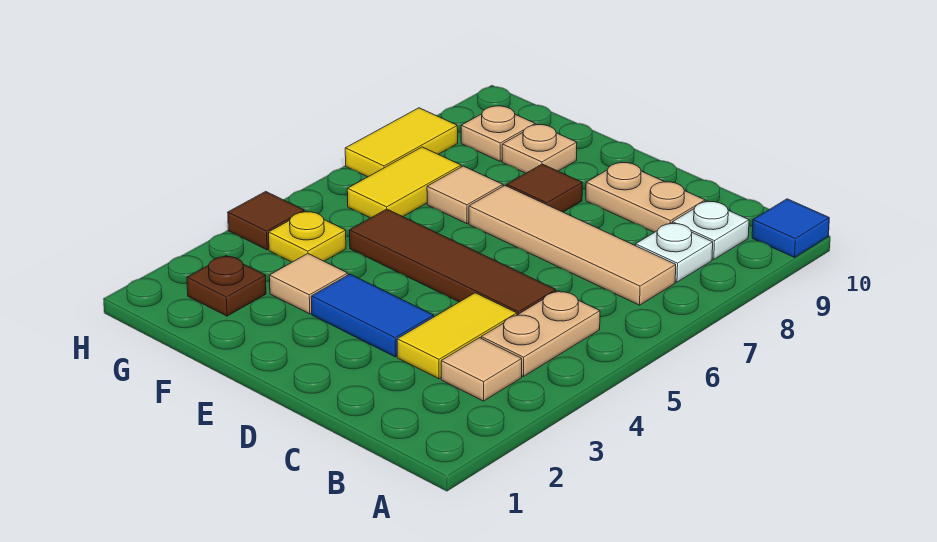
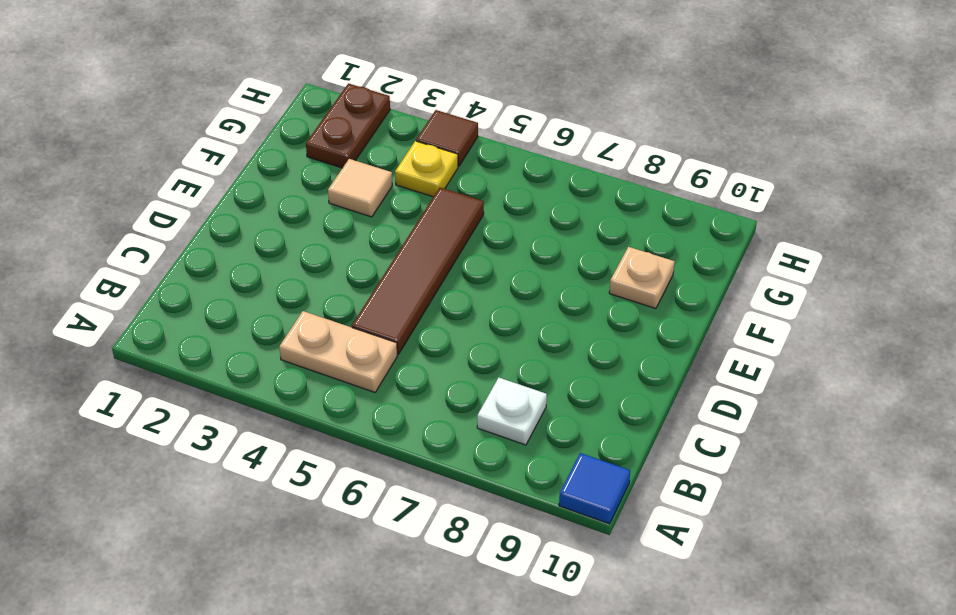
brown 1x2 plate [306,83,390,168] -> brown 1x1 plate [187,256,266,316]
none -> tan 1x1 tile [441,338,522,401]
none -> tan 1x4 tile [469,186,676,305]
none -> white 1x1 plate [672,201,749,260]

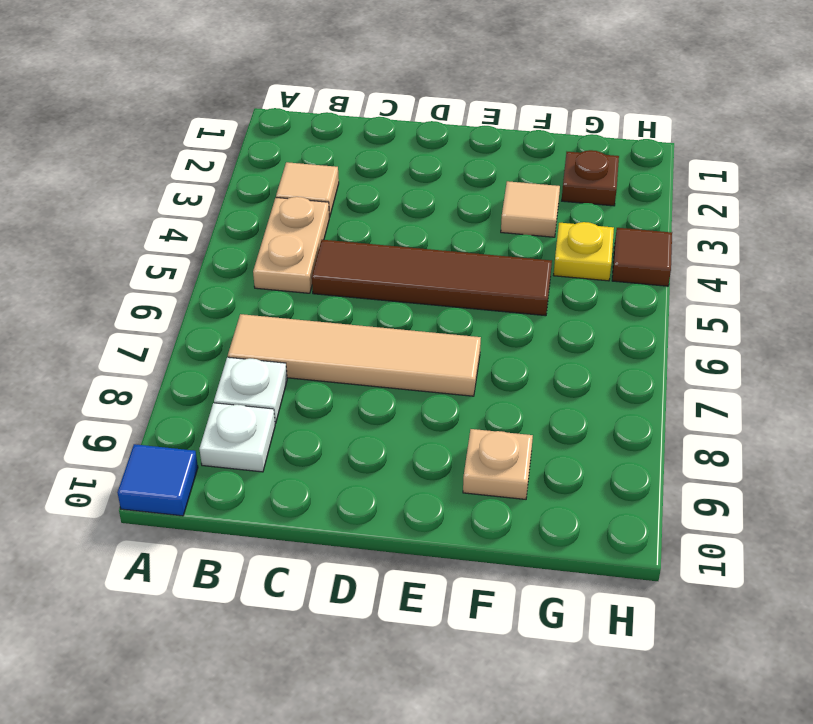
none -> yellow 1x2 tile [397,293,517,379]
none -> tan 1x2 plate [586,162,705,232]
none -> blue 1x2 tile [311,274,434,357]

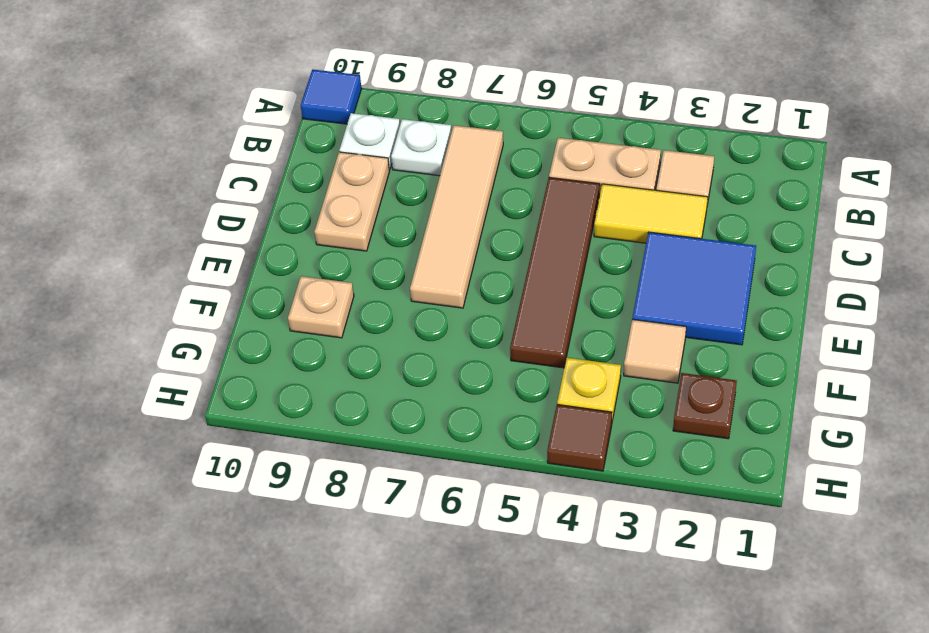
blue 2x2 tile [633,232,756,345] -> blue 1x2 tile [311,274,434,357]
none -> brown 1x1 tile [507,164,582,212]
none -> tan 1x1 tile [427,166,503,224]
none -> yellow 1x2 tile [347,147,461,218]

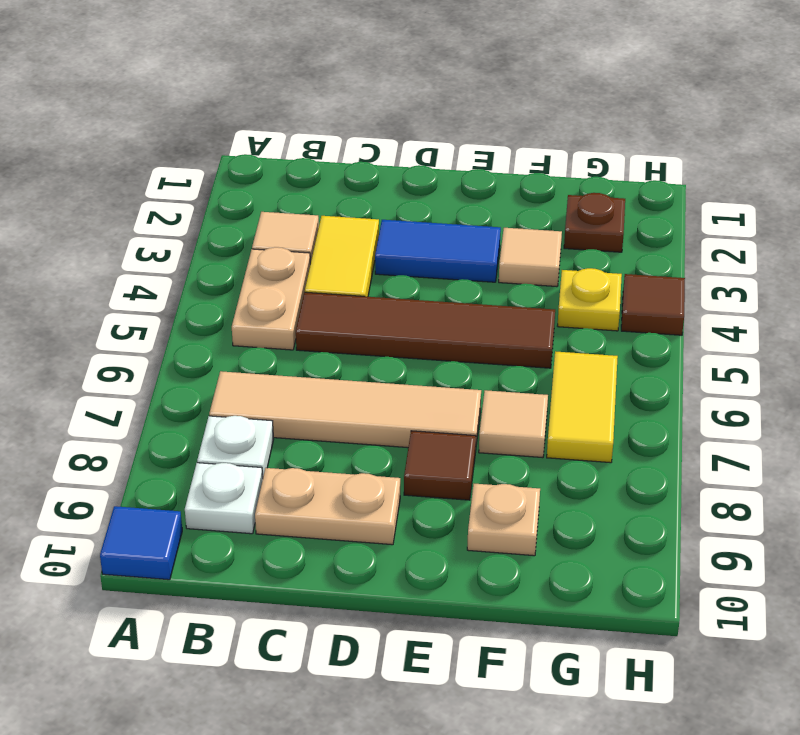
none -> tan 1x1 plate [461,106,535,161]
none -> yellow 1x2 tile [345,108,458,177]

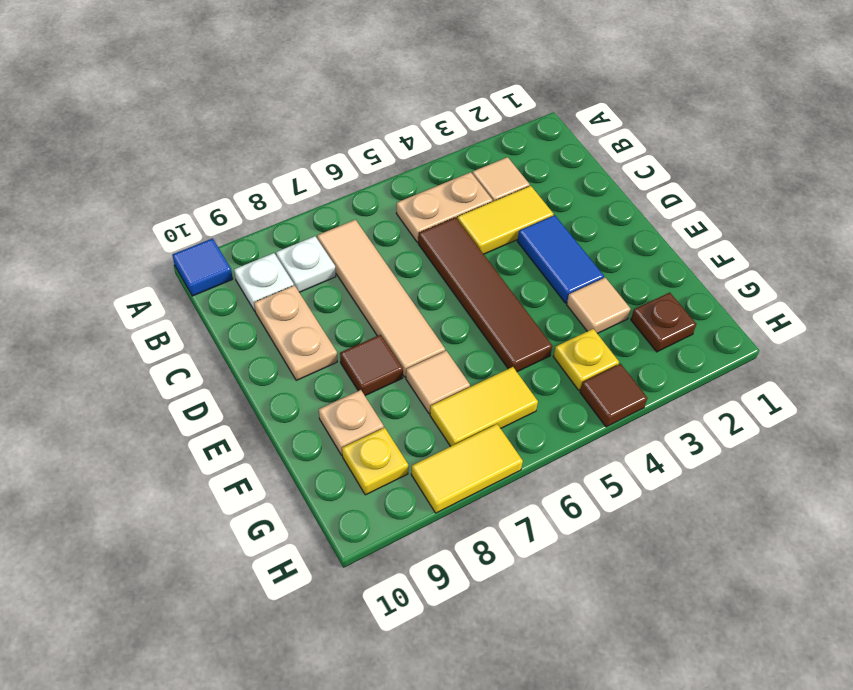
yellow 1x1 plate [342,428,408,495] -> tan 1x1 plate [461,106,535,161]

